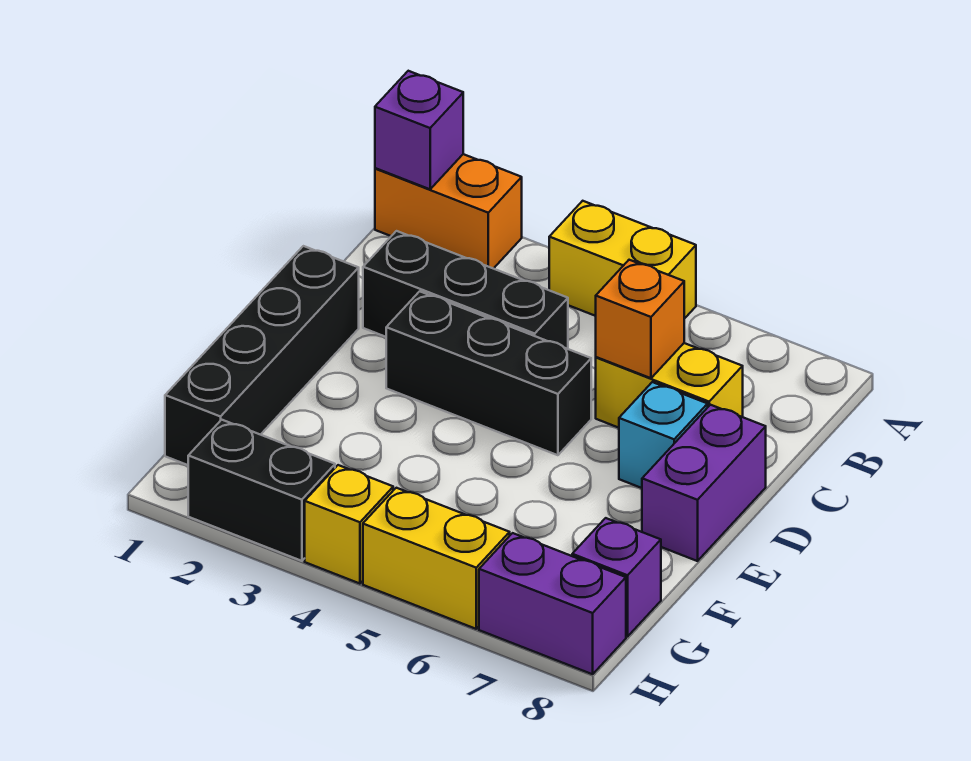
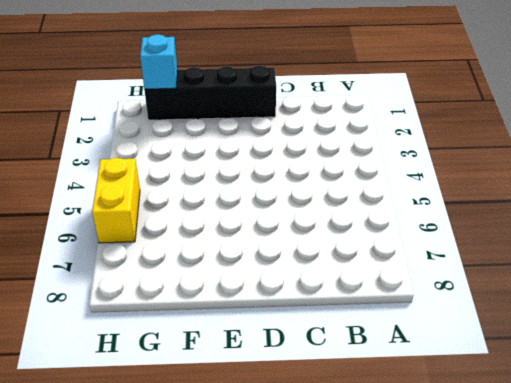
cyan 1x1 brick [140,34,177,89] -> cyan 1x1 brick moved to [619,382,708,488]
none -> orange 1x2 brick [375,154,522,269]
none -> yellow 1x2 brick [549,201,696,319]
none -> black 1x3 brick [363,231,568,349]

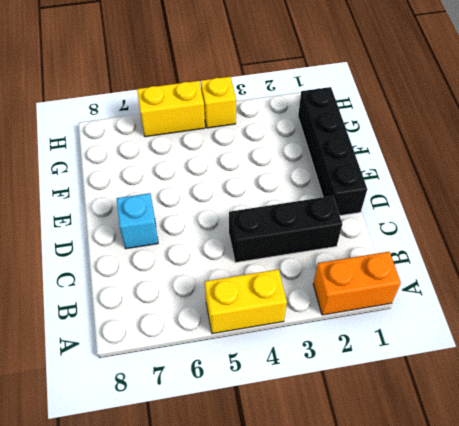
none -> yellow 1x2 brick [596,343,743,428]
none -> black 1x3 brick [386,291,591,455]
none -> purple 1x2 brick [642,405,766,561]

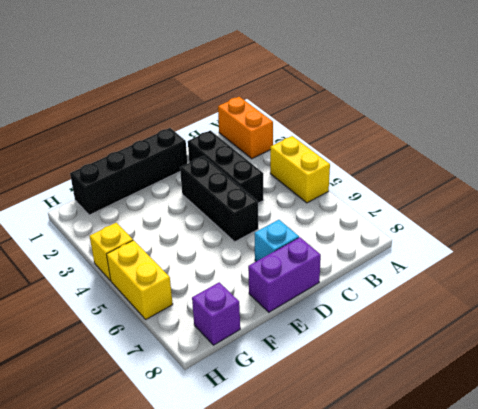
none -> yellow 1x2 brick [596,343,743,428]
none -> black 1x2 brick [188,420,335,561]
none -> purple 1x2 brick [479,533,626,674]

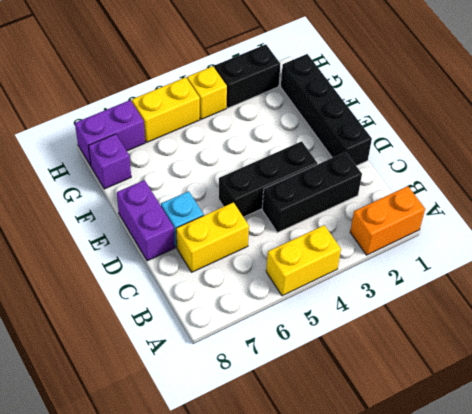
none -> purple 1x1 brick [375,71,463,189]
none -> orange 1x1 brick [596,260,684,378]

